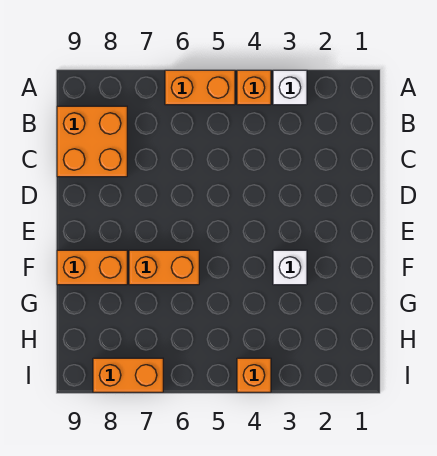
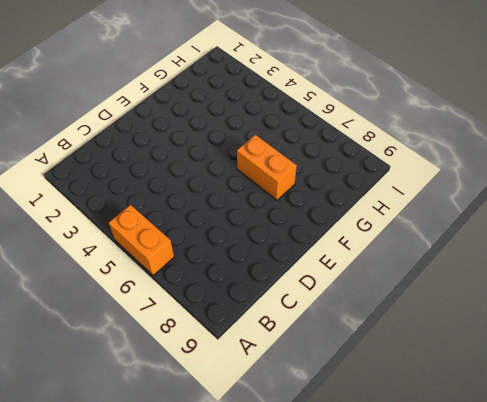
none -> white 1x1 brick [273,70,307,105]
none -> orange 1x1 brick [237,70,271,105]

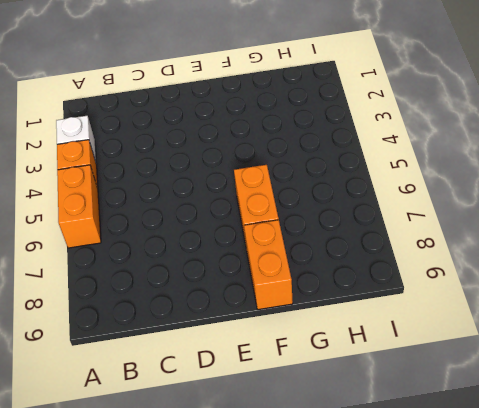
none -> orange 2x2 brick [57,106,127,177]
none -> white 1x1 brick [273,250,307,285]

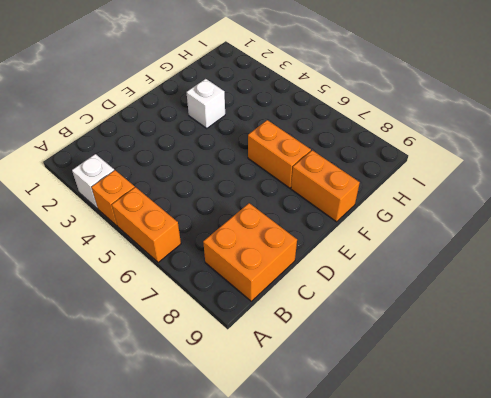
none -> orange 1x1 brick [237,358,271,392]
none -> orange 1x2 brick [93,358,163,392]

